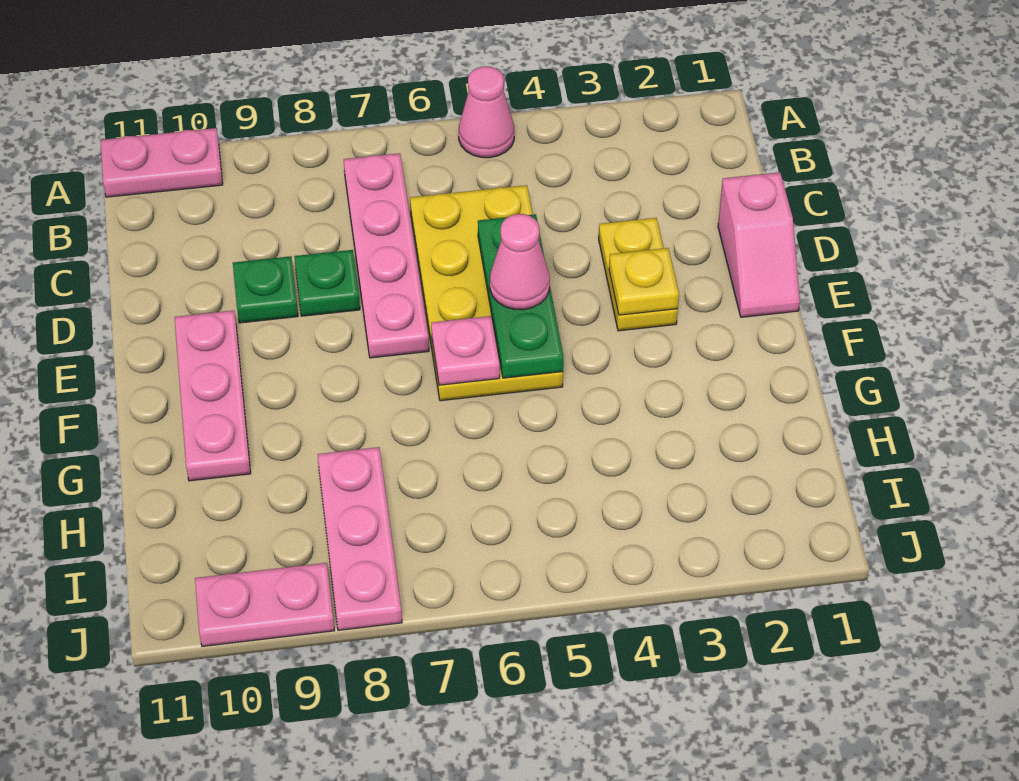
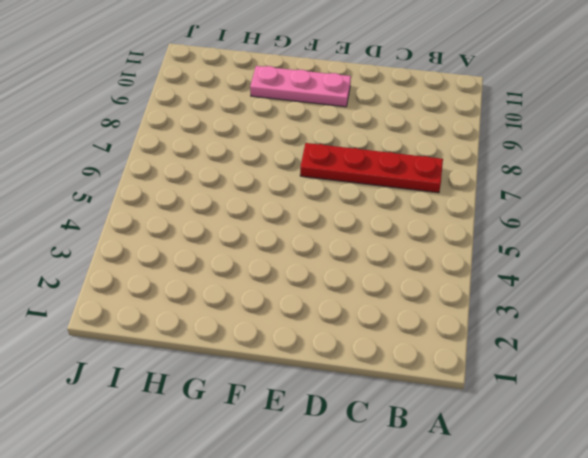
red 1x4 plate [300,143,443,193] -> pink 1x4 plate [344,153,429,358]
none -> pink 1x1 cone [459,66,514,158]
none -> pink 1x2 plate [101,128,223,197]
none -> yellow 2x4 plate [410,185,563,401]

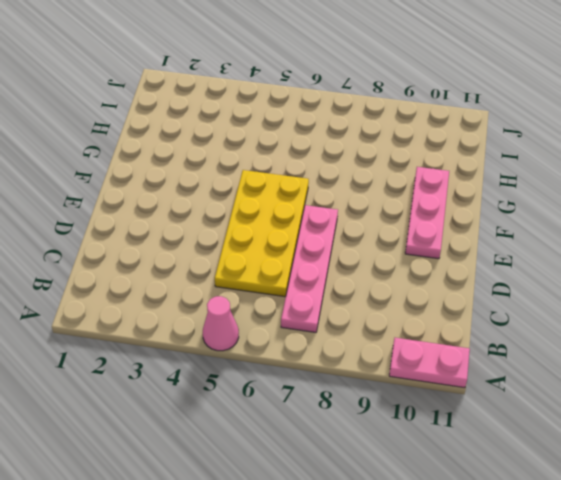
none -> pink 1x2 slope [718,172,800,317]
none -> yellow 1x2 plate [599,218,678,331]
none -> green 1x1 plate [294,250,360,316]

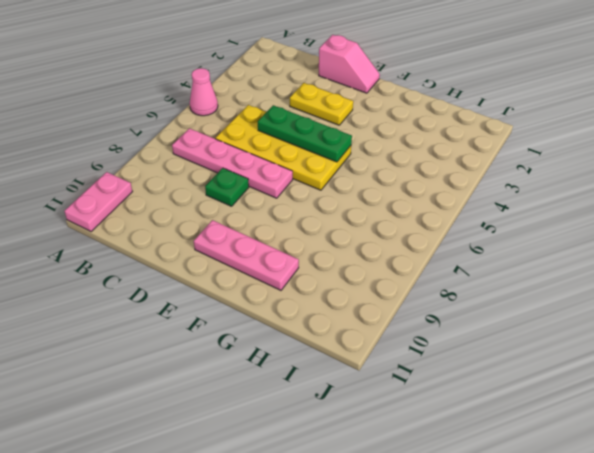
none -> green 1x1 plate [233,256,298,323]
none -> pink 1x3 plate [318,447,402,630]
none -> pink 1x2 plate [195,563,335,646]

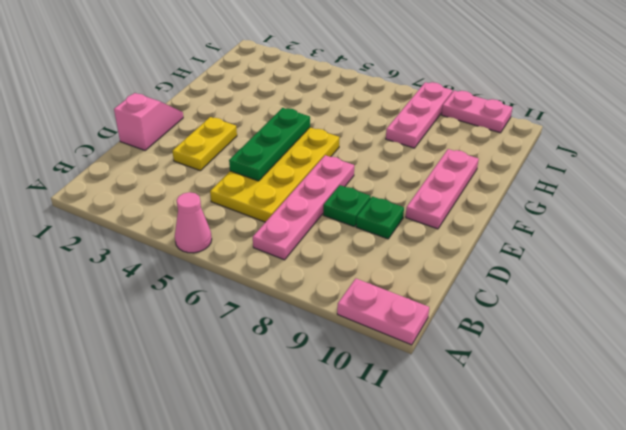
none -> yellow 1x1 plate [609,248,679,315]
none -> pink 1x1 plate [431,316,500,385]
none -> pink 1x1 cone [490,214,550,310]

